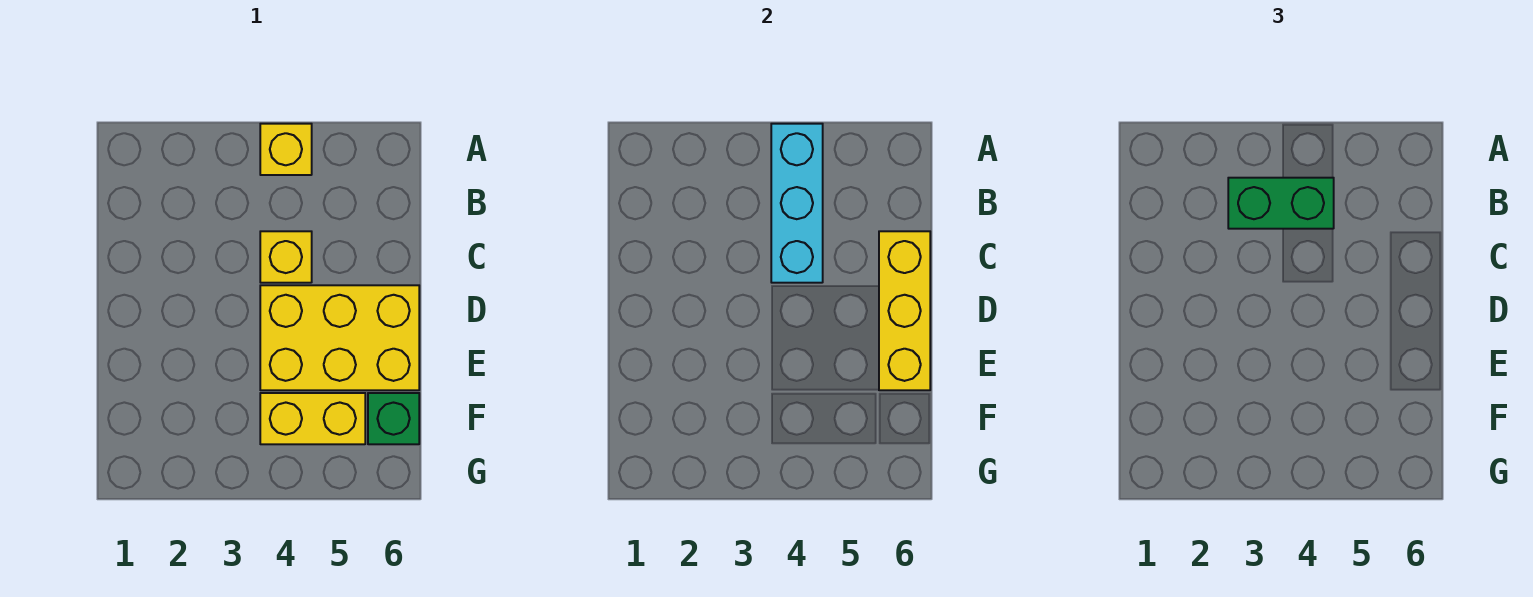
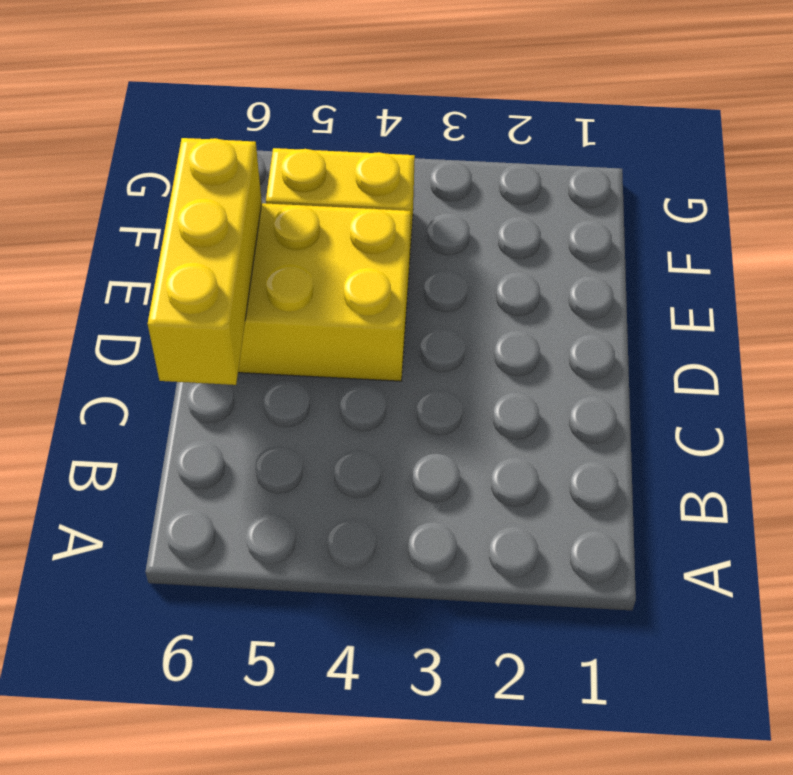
none -> yellow 1x1 brick [260,124,312,175]
none -> yellow 1x1 brick [260,231,312,283]

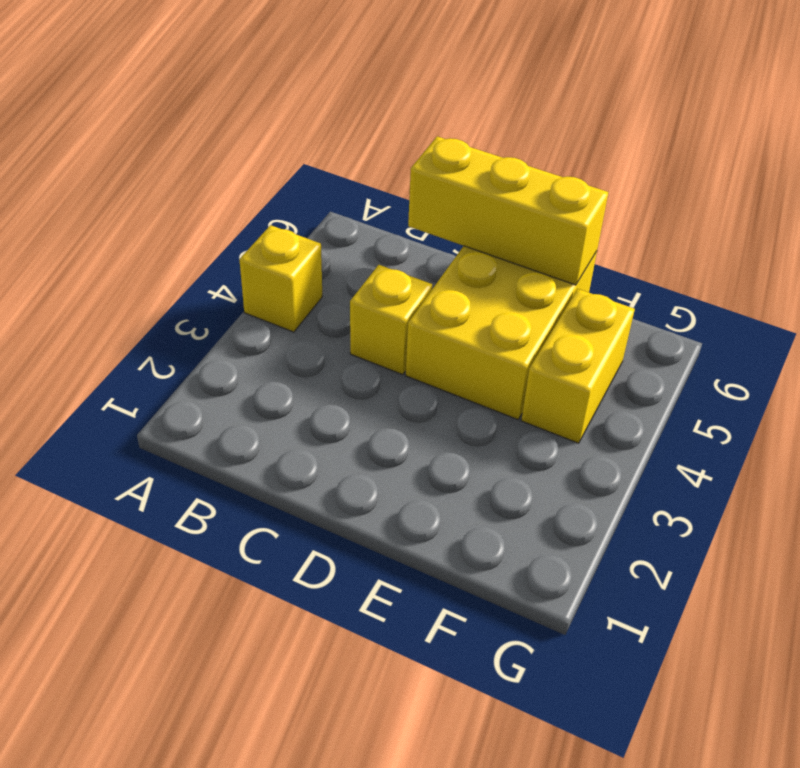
none -> green 1x1 brick [368,393,419,444]
none -> cyan 1x3 brick [771,124,823,283]

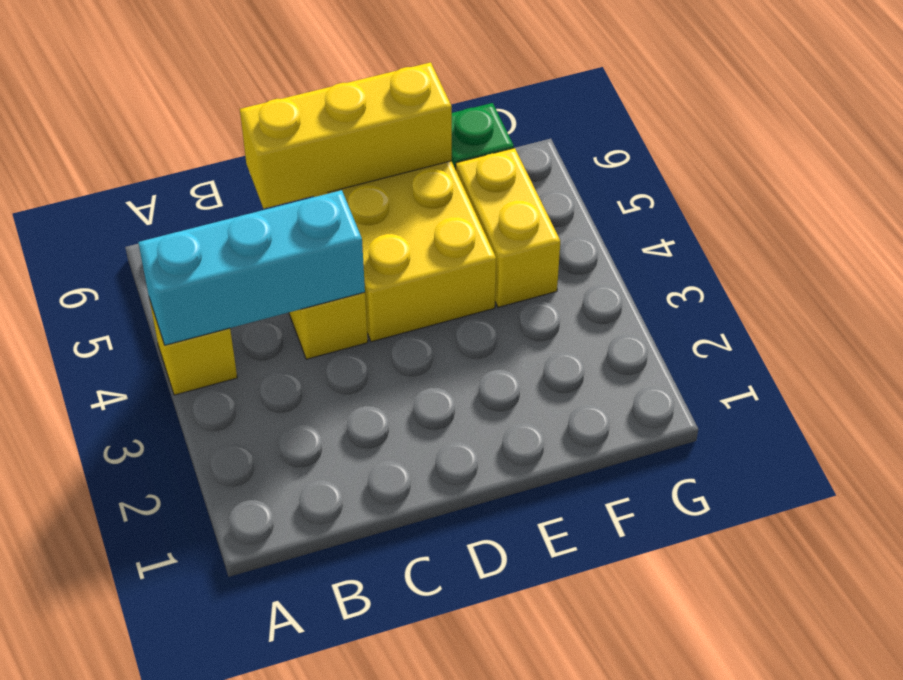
none -> green 1x2 brick [1228,178,1334,229]

